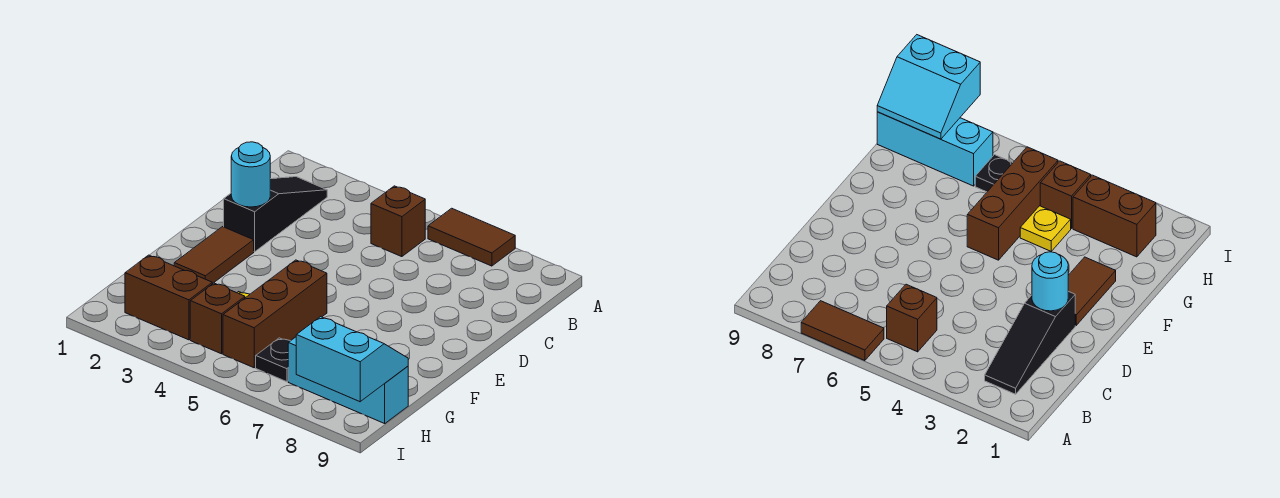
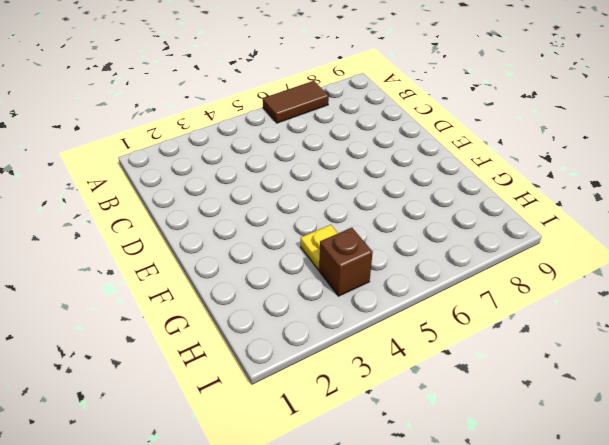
none -> black 1x3 slope [224,177,327,252]
none -> brown 1x1 brick [371,186,425,257]
none -> brown 1x2 tile [174,227,254,284]

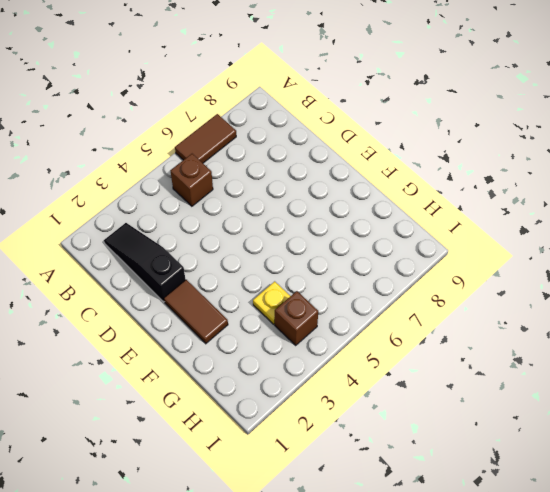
none -> brown 1x3 brick [223,260,327,368]
none -> brown 1x2 brick [125,255,212,340]
none -> black 1x1 plate [256,338,290,382]

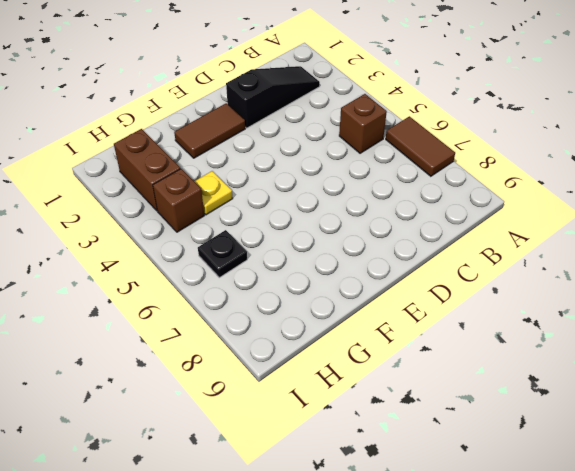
none -> brown 1x3 brick [223,260,327,368]
none -> cyan 1x3 brick [288,337,408,423]
none -> cyan 1x1 round brick [231,142,270,207]

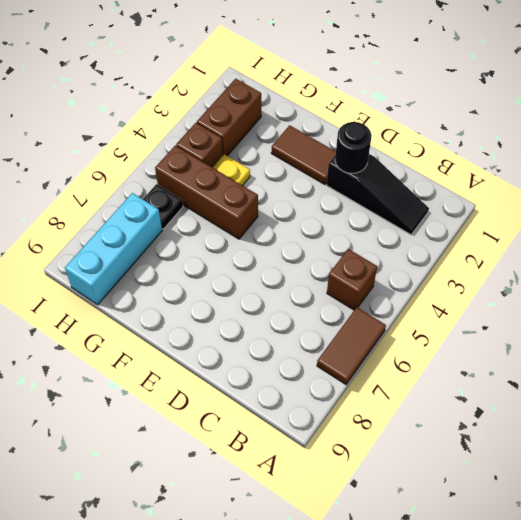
black 1x1 round brick [335,122,372,174] -> cyan 1x1 round brick [231,142,270,207]
none -> cyan 2x2 slope [296,317,408,402]

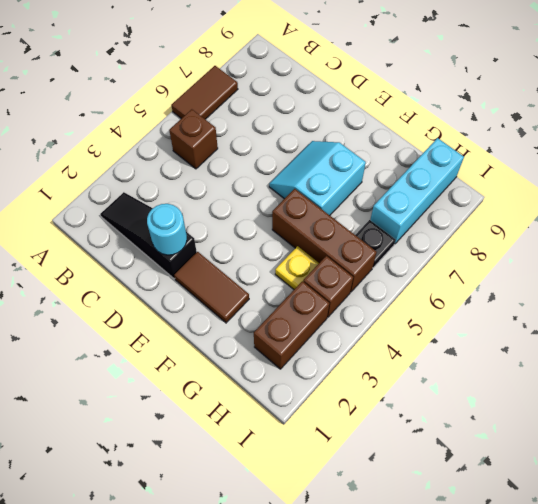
cyan 2x2 slope [269,141,366,215] -> cyan 2x2 slope moved to [296,317,408,402]

